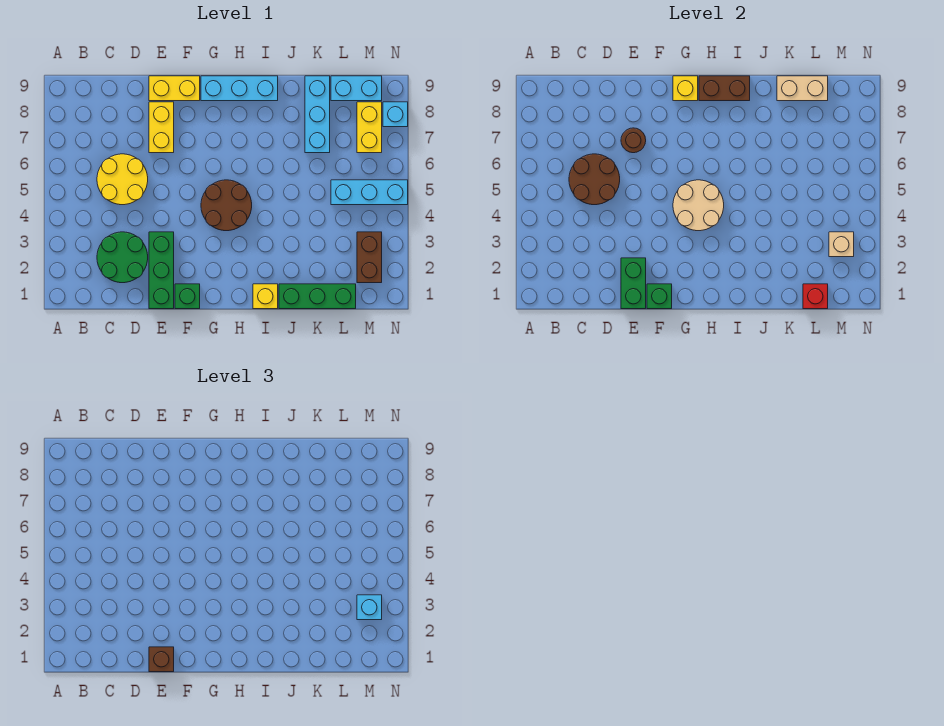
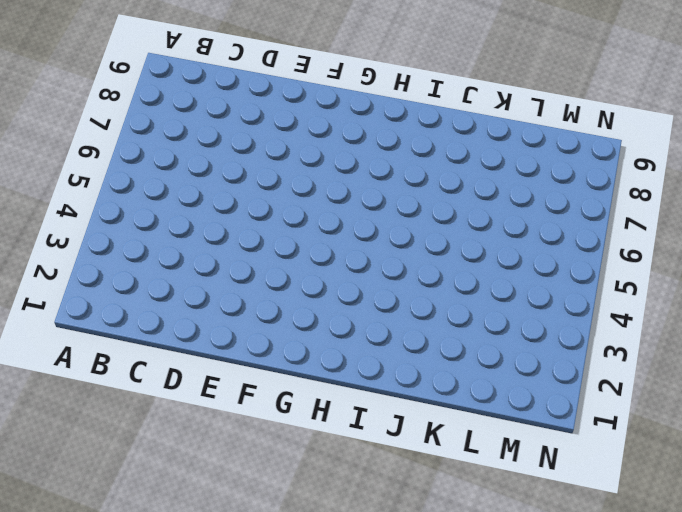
none -> green 2x2 round brick [97,232,148,283]
none -> yellow 2x2 round brick [97,154,148,205]
none -> green 1x3 brick [149,232,174,309]

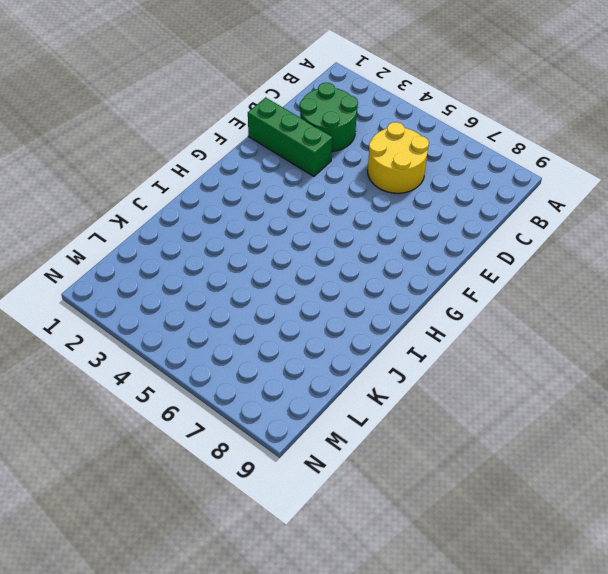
none -> yellow 1x2 brick [149,102,174,153]
none -> yellow 1x2 brick [149,76,200,101]
none -> green 1x1 brick [175,284,200,309]

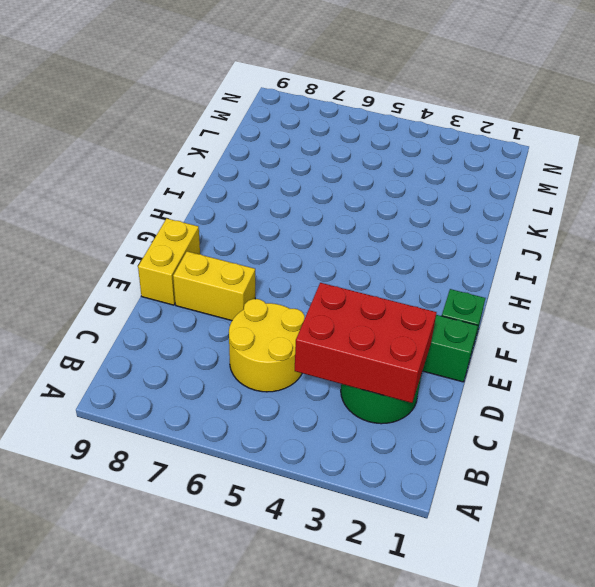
red 2x3 brick [295,283,437,403] -> none
none -> brown 2x2 round brick [201,180,252,231]
none -> cyan 1x3 brick [201,76,278,101]
none -> yellow 1x1 brick [253,284,278,309]

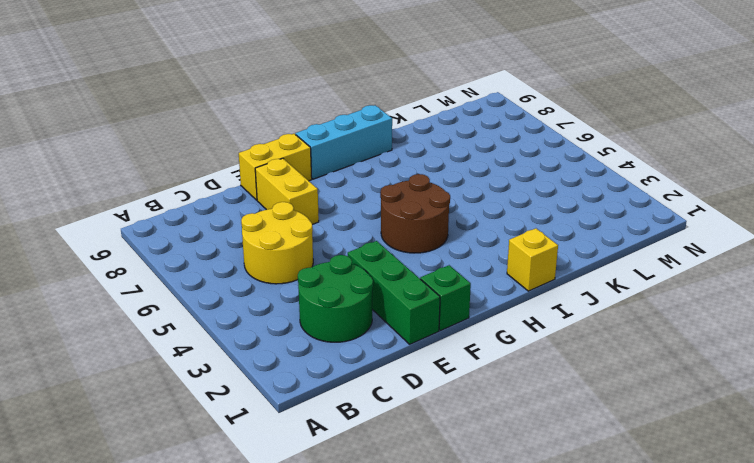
none -> green 1x3 brick [279,284,356,309]
none -> cyan 1x3 brick [305,76,330,153]
none -> cyan 1x3 brick [331,180,408,205]

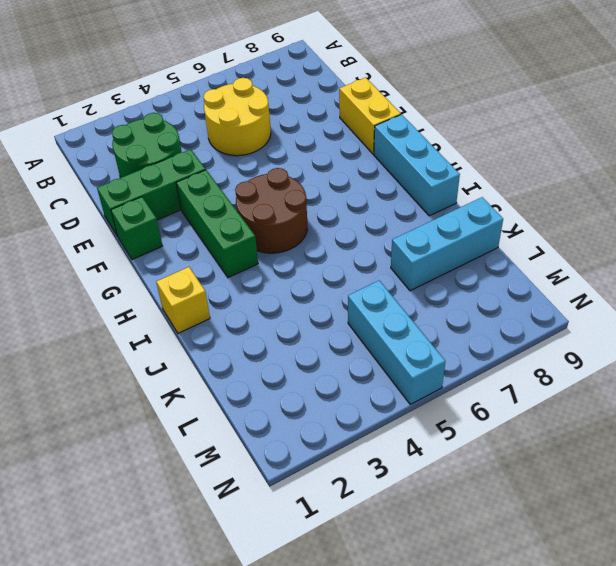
green 1x3 brick [176,170,258,278] -> green 1x3 brick moved to [279,284,356,309]
none -> yellow 1x2 brick [149,102,174,153]
none -> cyan 1x2 brick [331,76,382,101]
none -> brown 1x2 brick [357,232,382,283]

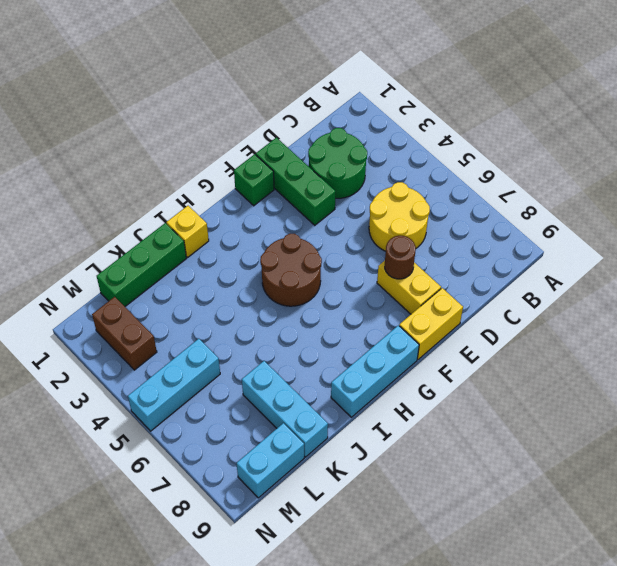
none -> yellow 1x2 brick [357,102,382,153]
none -> cyan 1x1 brick [383,102,408,127]
none -> brown 2x2 round brick [569,154,620,205]

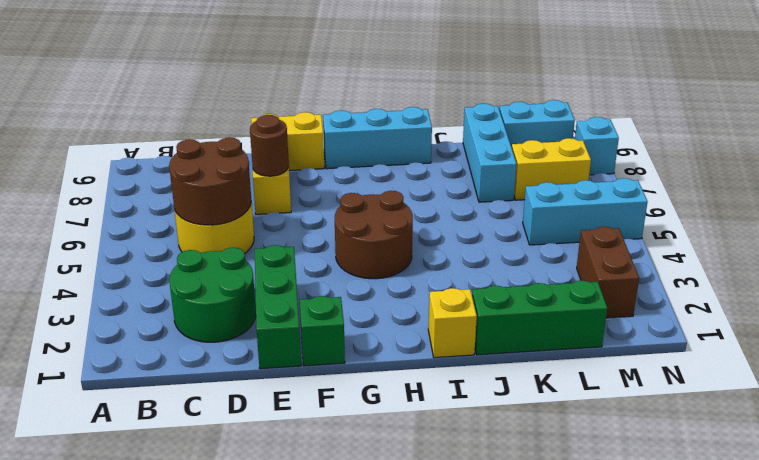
yellow 1x2 brick [512,138,591,200] -> yellow 1x2 brick turned to [357,102,382,153]
none -> green 1x2 brick [621,258,646,309]
none -> green 1x1 brick [647,284,672,309]
none -> tan 2x2 round brick [673,180,724,231]

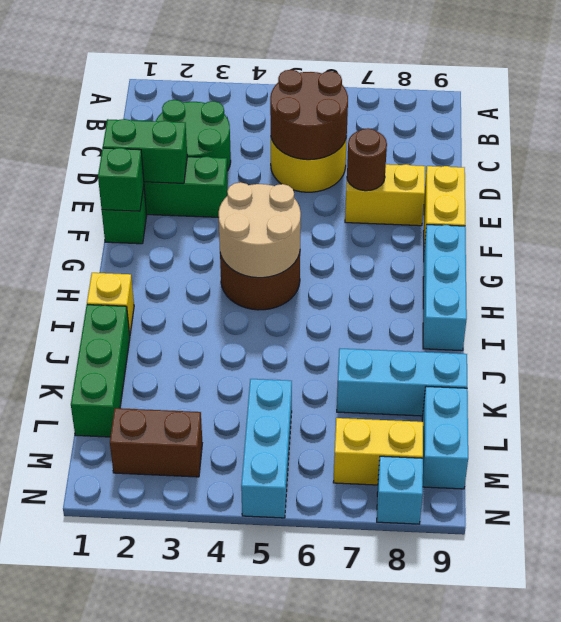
none -> yellow 1x1 brick [673,76,698,101]
none -> brown 1x2 brick [699,76,750,101]
none -> tan 1x2 brick [777,76,828,101]

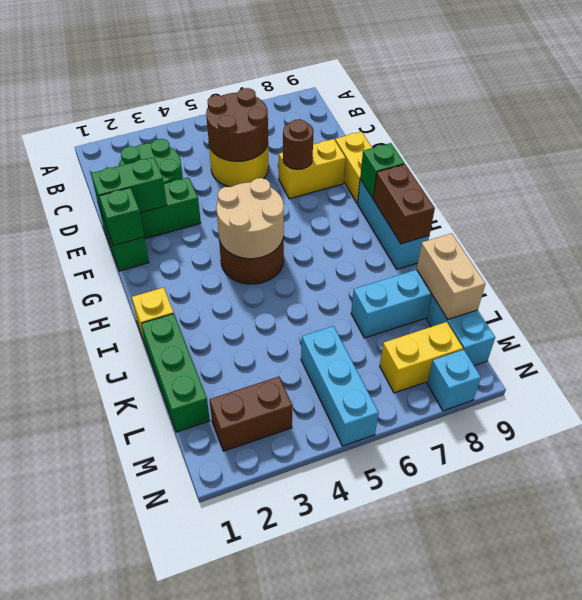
green 1x1 brick [360,143,405,198] -> yellow 1x1 brick [673,76,698,101]
none -> red 1x1 brick [803,284,828,309]
none -> tan 1x1 brick [829,232,854,257]
none -> brown 1x1 brick [149,647,174,672]

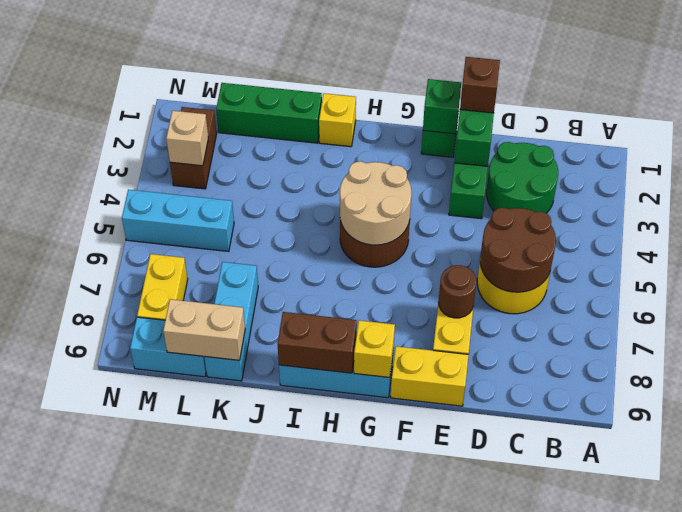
none -> cyan 1x1 brick [383,102,408,127]
none -> red 1x1 brick [803,284,828,309]
none -> cyan 1x1 brick [357,595,382,620]

